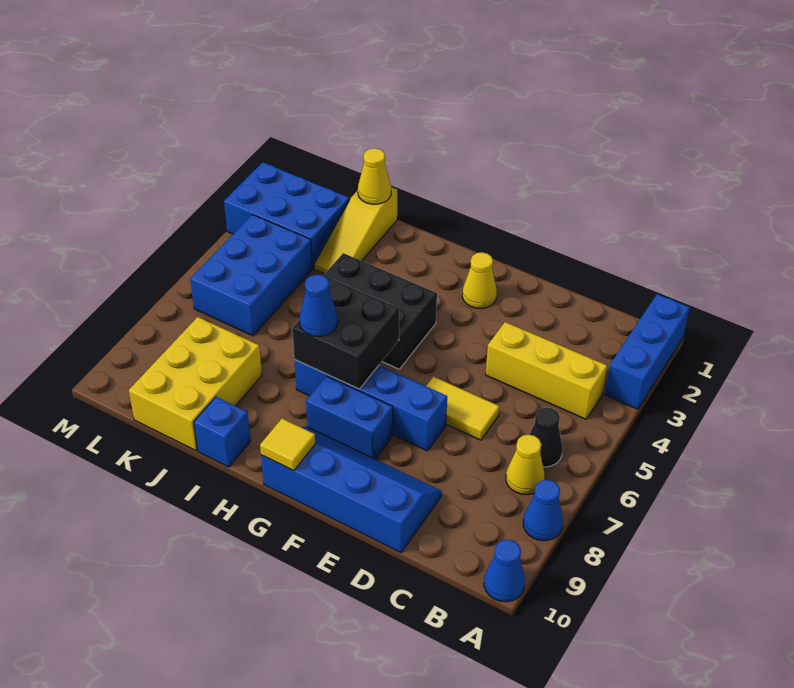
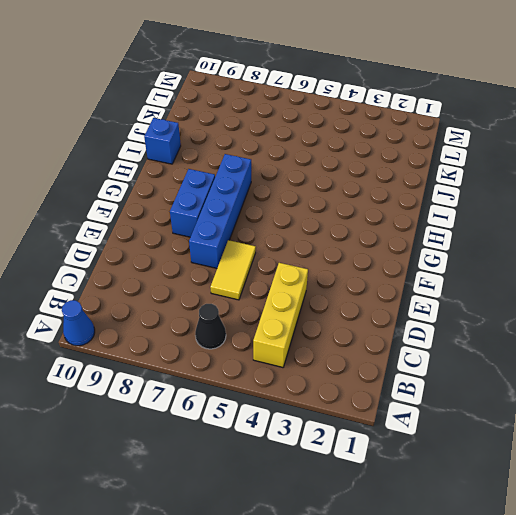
none -> blue 1x3 brick [605,294,690,409]
none -> blue 1x1 cone [523,480,563,541]
none -> yellow 1x1 cone [506,435,545,495]

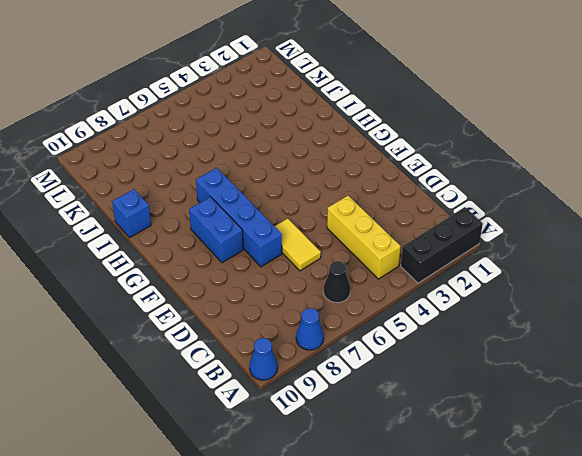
black 1x3 brick [401,207,483,283] -> blue 1x3 brick [605,294,690,409]
none -> yellow 1x1 cone [506,435,545,495]
none -> blue 2x4 slope [261,427,442,552]
none -> yellow 1x1 cone [462,252,497,308]

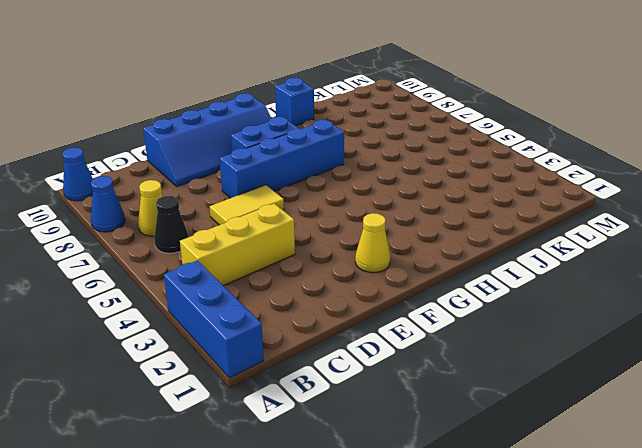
none -> black 2x3 brick [323,253,437,369]
none -> yellow 1x3 slope [314,187,397,274]
none -> yellow 2x3 brick [129,317,262,451]

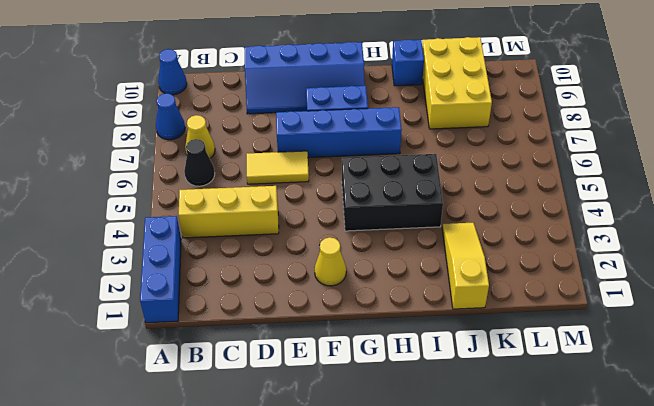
none -> blue 2x3 brick [224,162,349,269]
none -> blue 2x3 brick [190,215,312,336]
none -> black 2x2 brick [292,280,399,389]

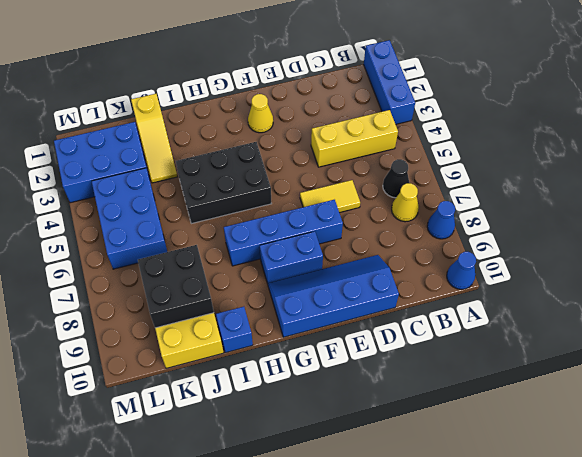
black 2x2 brick [138,245,214,328] -> black 2x2 brick moved to [292,280,399,389]
none -> yellow 1x1 tile [260,419,315,471]
none -> yellow 1x1 cone [358,148,391,204]
none -> blue 1x1 cone [299,275,338,336]

